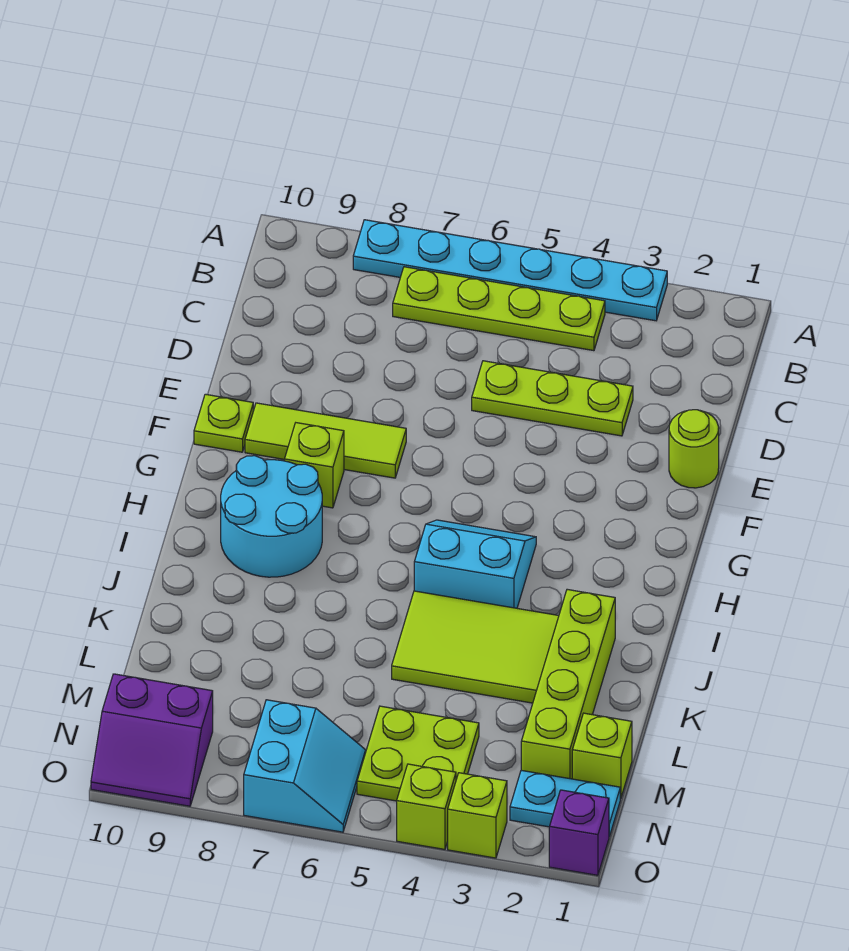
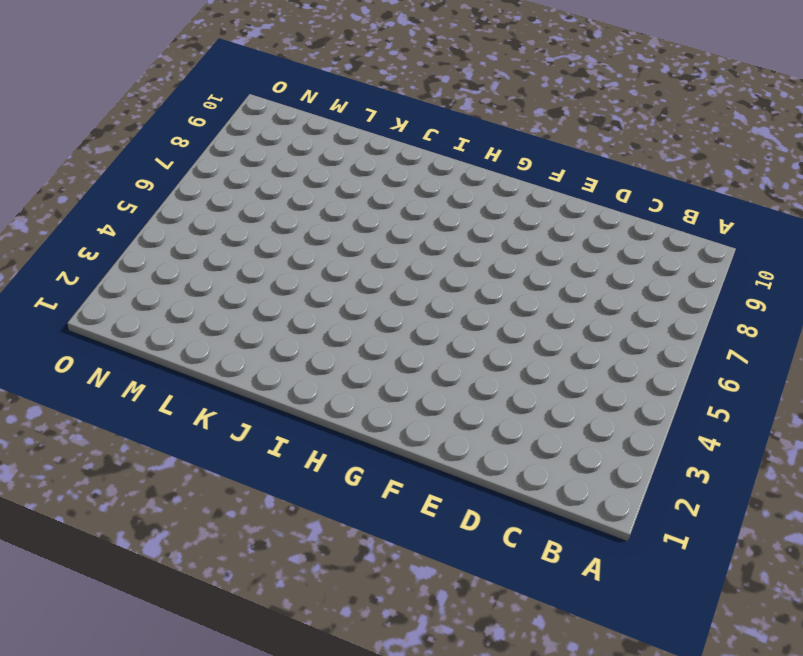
none -> cyan 1x6 plate [353,220,667,321]
none -> lime 1x4 plate [393,267,605,351]
none -> lime 1x3 plate [472,361,633,436]

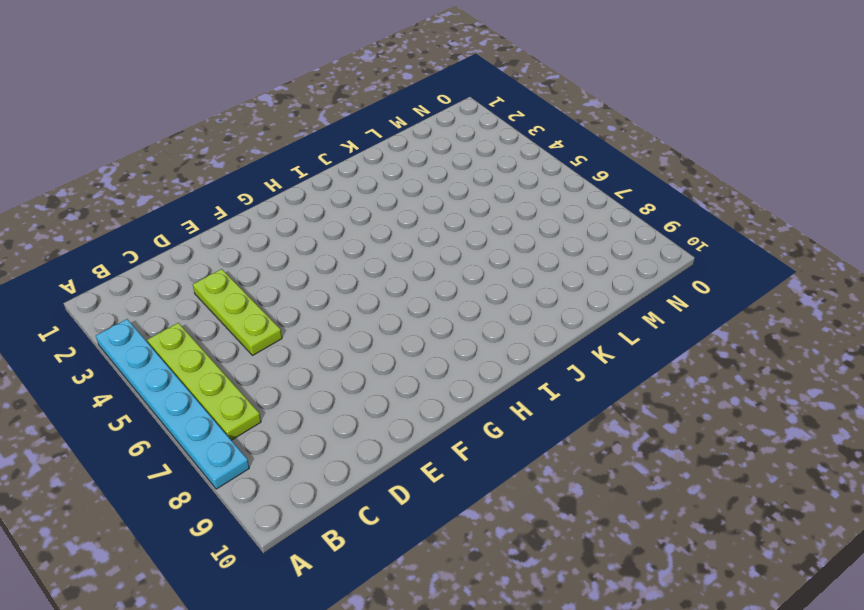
none -> lime 1x1 round brick [669,410,719,488]
none -> lime 1x3 tile [245,403,406,478]
none -> lime 1x1 plate [194,394,253,452]

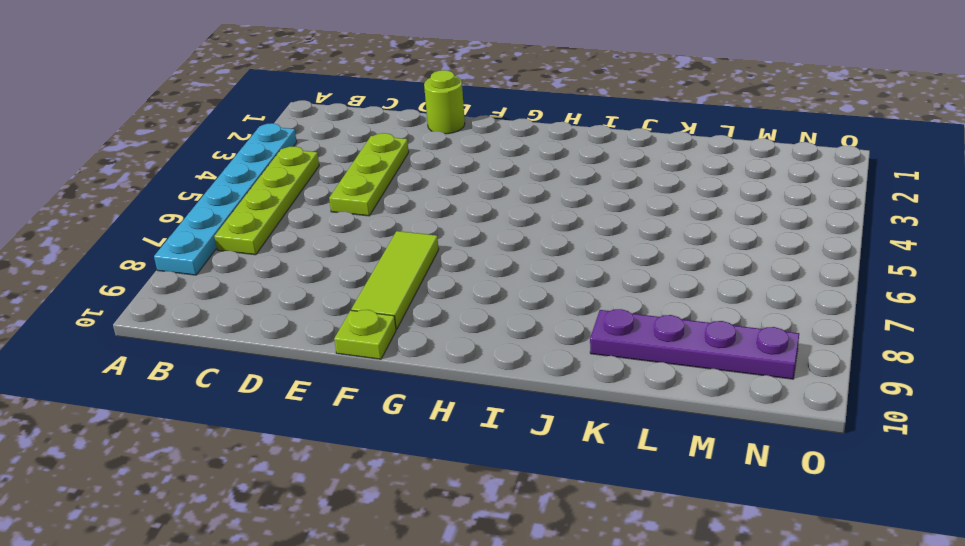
purple 1x4 plate [590,309,799,379] -> purple 2x2 slope [91,674,213,806]
none -> lime 1x1 brick [284,423,344,508]
none -> cyan 2x2 slope [414,520,536,608]
none -> cyan 2x2 round brick [221,456,322,577]

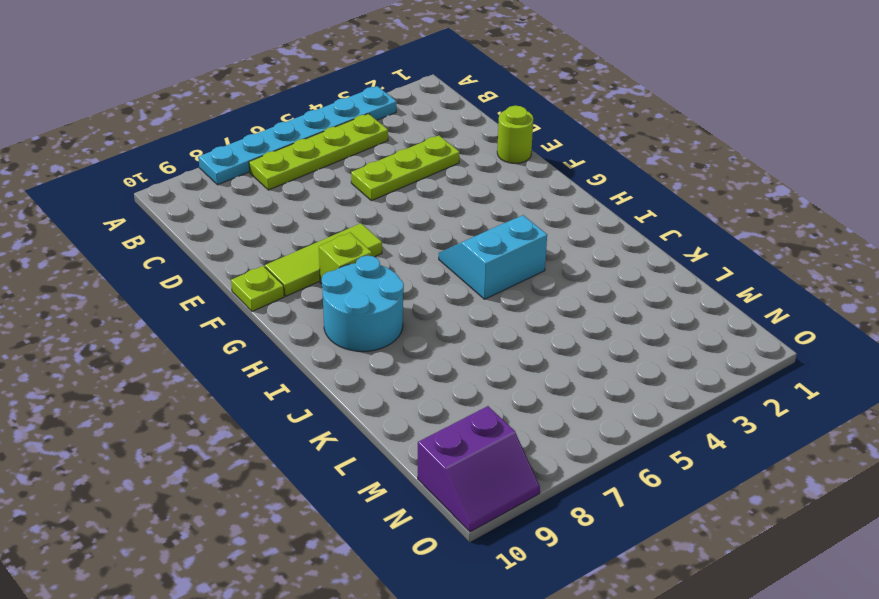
none -> lime 1x4 brick [521,589,615,779]
none -> lime 2x3 tile [392,591,559,703]
none -> lime 1x1 brick [572,713,632,799]

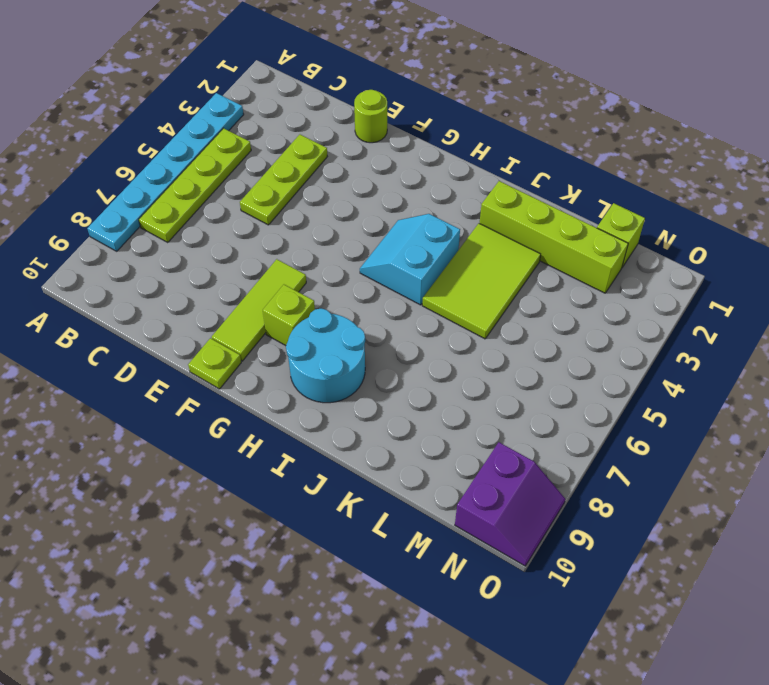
none -> lime 2x2 plate [357,706,479,801]
none -> cyan 1x2 plate [510,770,620,837]
none -> cyan 2x2 slope [244,700,366,832]

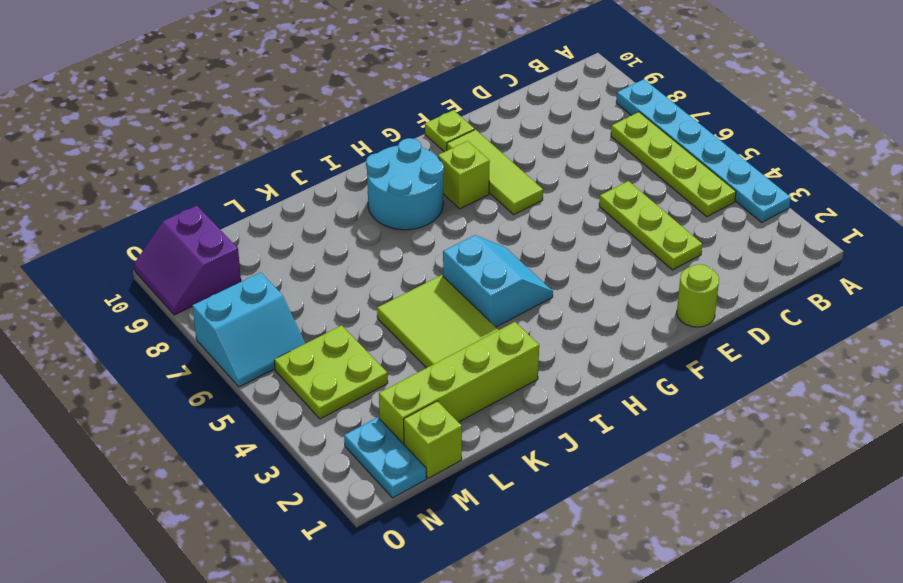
none -> purple 1x1 brick [549,790,609,875]
none -> lime 1x1 brick [448,773,507,858]
none -> lime 1x1 brick [397,764,456,849]

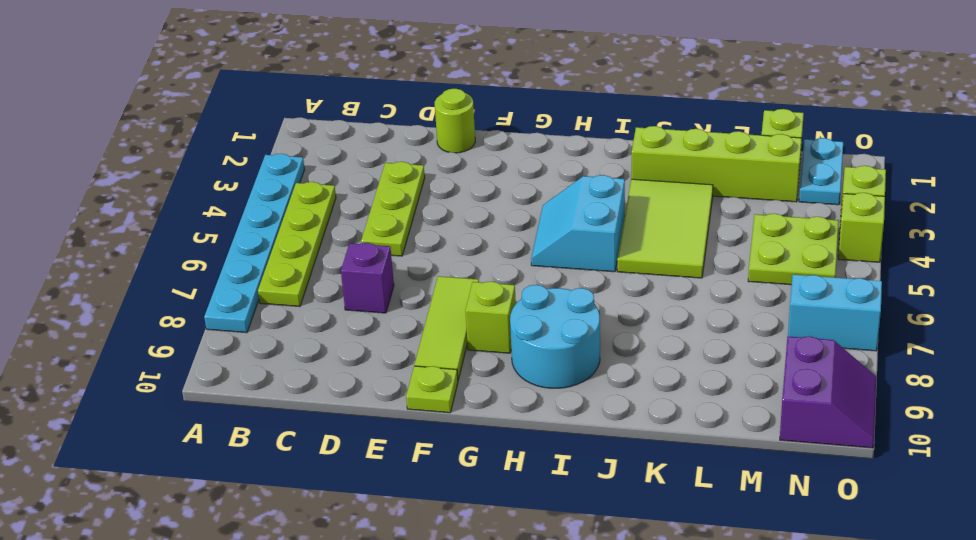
purple 1x1 brick [341,243,394,313] -> purple 1x1 brick moved to [549,790,609,875]

